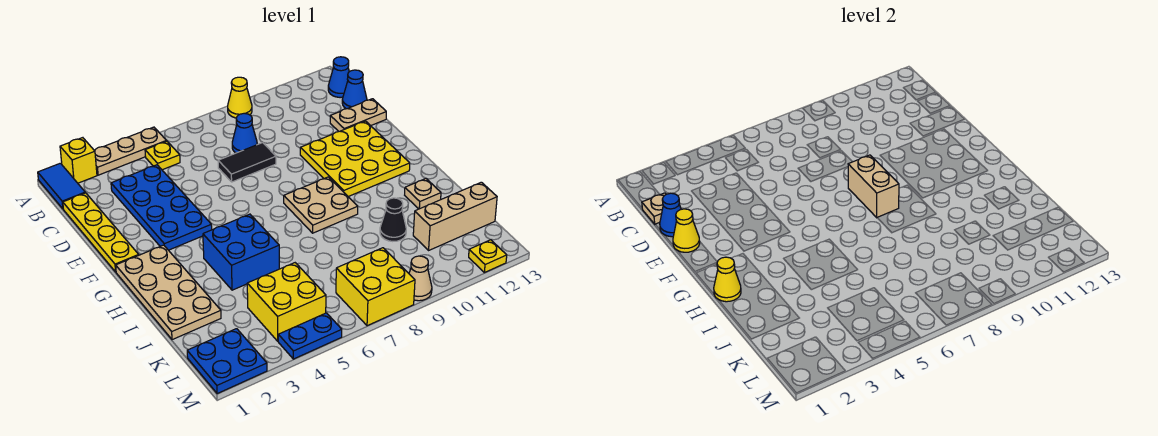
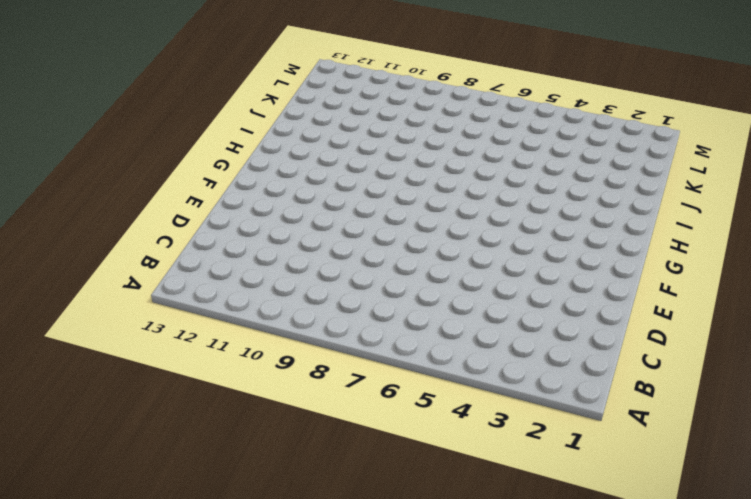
none -> blue 1x2 tile [38,163,85,209]
none -> yellow 1x1 brick [60,138,97,183]
none -> tan 1x3 plate [94,127,166,175]
none -> yellow 1x1 cone [228,77,252,118]

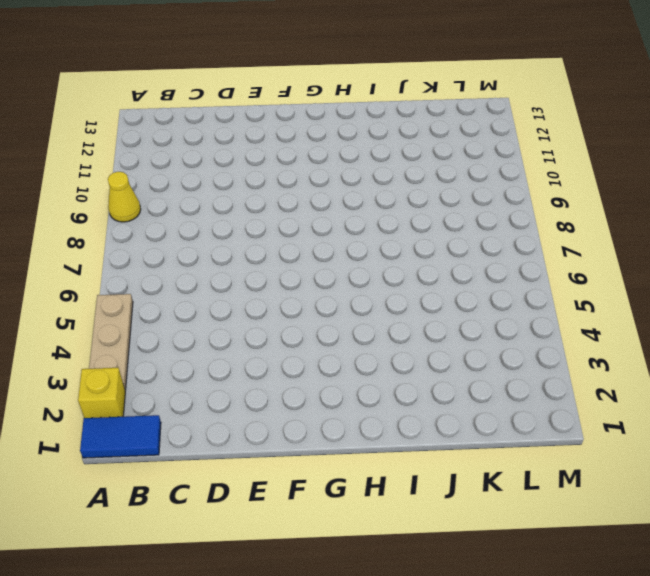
none -> yellow 1x1 plate [145,141,180,170]
none -> blue 1x1 cone [328,57,349,98]
none -> yellow 1x4 plate [63,193,139,272]
none -> blue 2x4 plate [111,165,212,250]

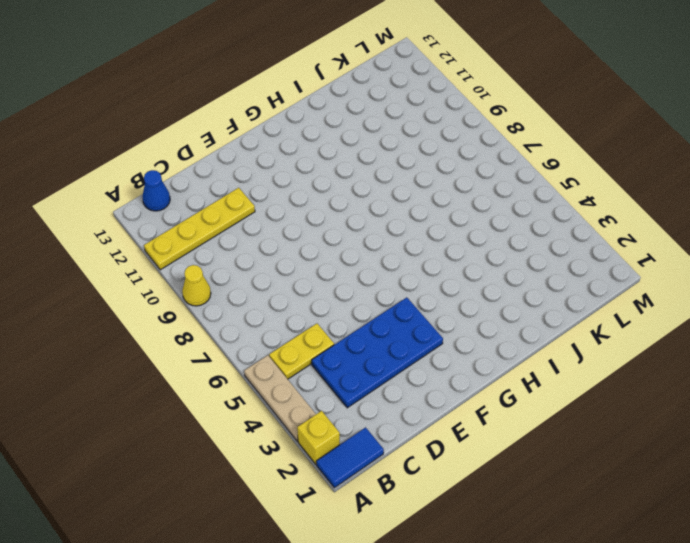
yellow 1x4 plate [144,188,255,270] -> yellow 1x4 plate moved to [63,193,139,272]
yellow 1x2 plate [269,323,334,379] -> yellow 1x1 plate [145,141,180,170]
none -> blue 1x1 cone [232,113,257,153]
none -> blue 1x1 cone [342,70,367,109]
none -> black 1x2 tile [218,143,276,182]
none -> tan 1x2 plate [330,99,386,131]

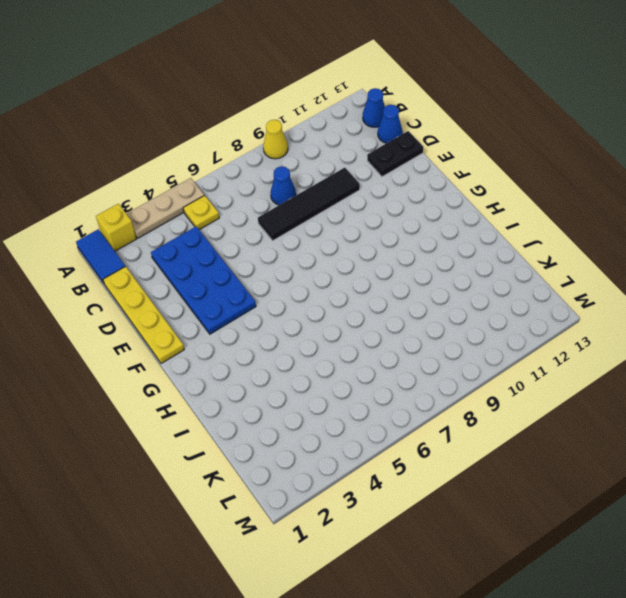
black 1x4 tile [258,168,360,240] -> black 1x2 tile [218,143,276,182]
black 1x2 plate [367,131,423,177] -> tan 1x2 plate [330,99,386,131]
none -> yellow 3x3 plate [300,121,410,197]
none -> tan 2x4 plate [116,245,221,340]
none -> tan 2x2 plate [284,177,358,233]
none -> blue 2x2 brick [203,214,279,290]

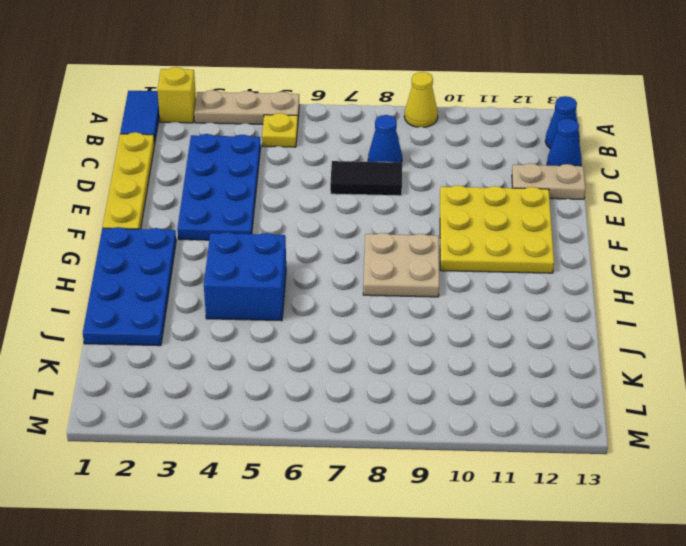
blue 2x4 plate [83,227,176,346] -> tan 2x4 plate [116,245,221,340]
none -> tan 1x1 plate [405,178,441,209]
none -> black 1x1 cone [380,198,406,241]
none -> yellow 2x2 brick [247,263,326,341]
none -> tan 1x3 brick [413,182,497,250]

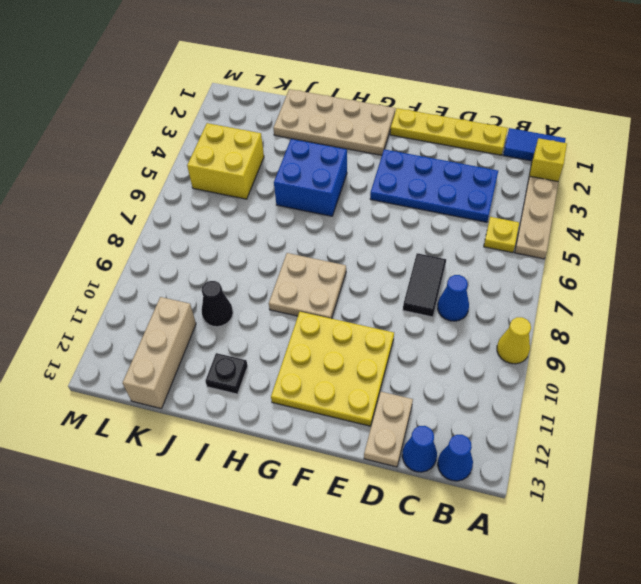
black 1x1 plate [205,353,248,394] -> tan 1x1 plate [405,178,441,209]
none -> blue 2x2 plate [187,329,267,394]
none -> yellow 2x2 brick [336,248,415,326]
none -> blue 1x2 plate [278,313,342,359]
none -> tan 1x1 cone [409,256,432,301]

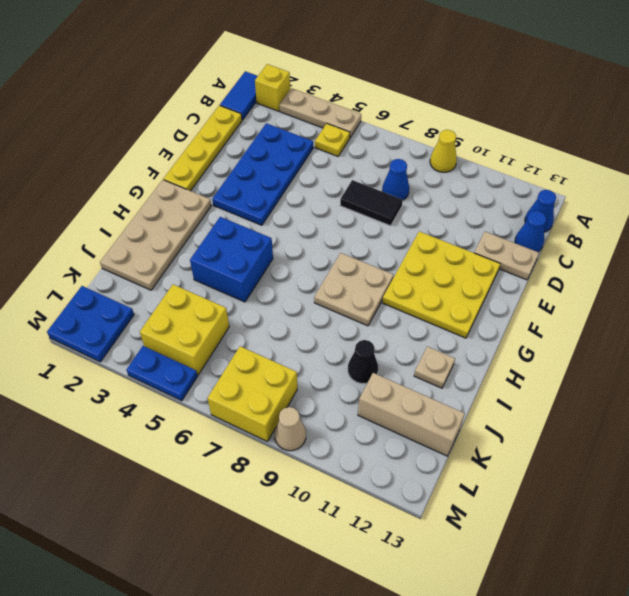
none -> yellow 1x1 plate [469,240,507,273]
none -> tan 1x1 plate [642,193,666,224]
none -> blue 1x1 cone [660,193,681,237]
none -> yellow 1x1 cone [673,209,700,252]

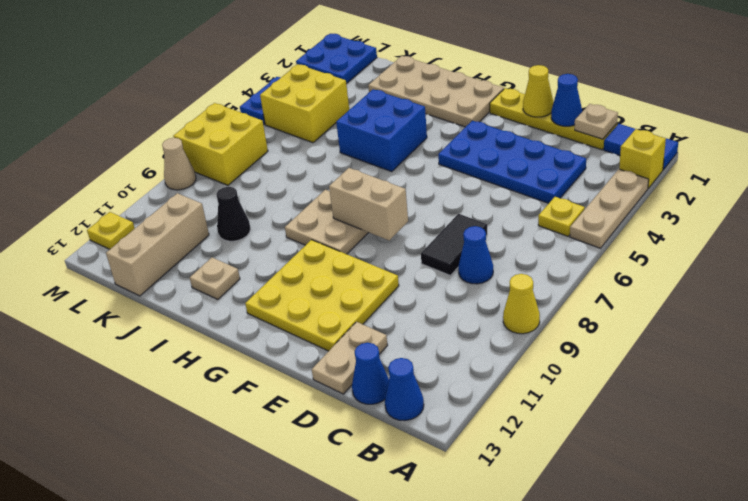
none -> yellow 1x1 cone [714,257,741,302]

